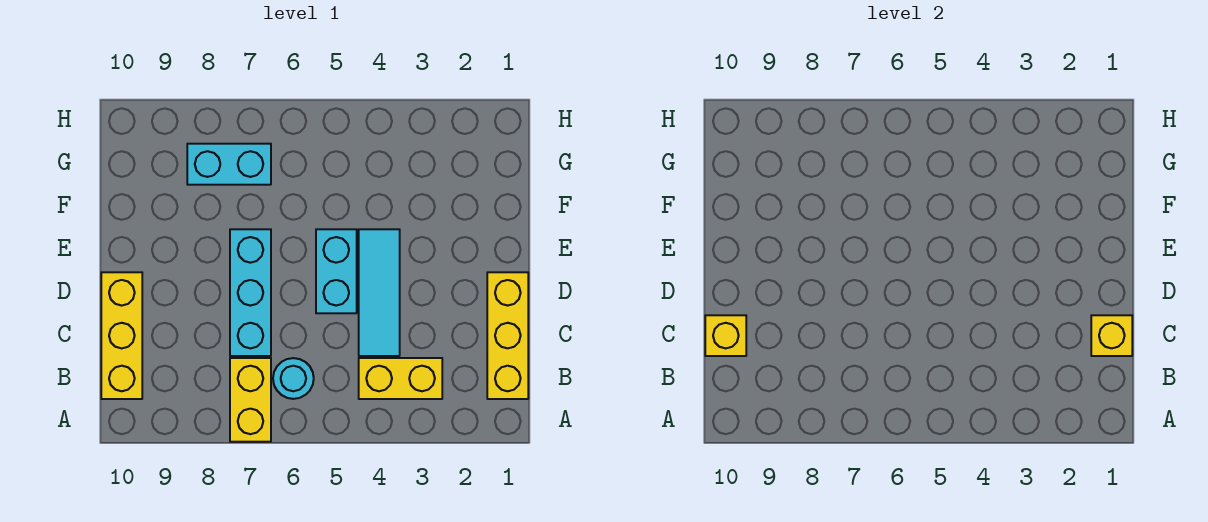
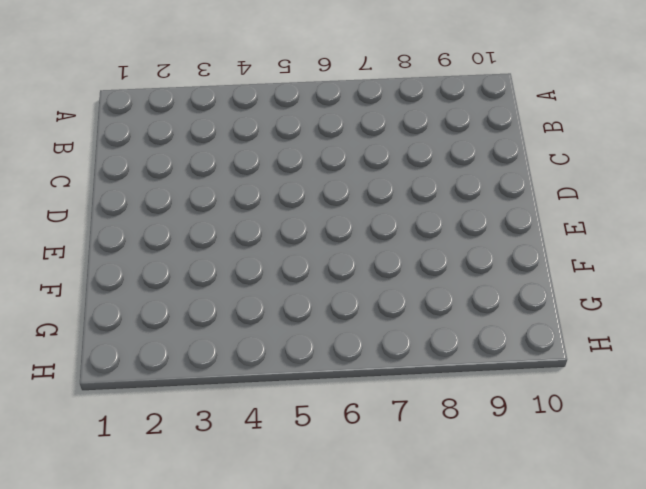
none -> yellow 1x2 brick [230,358,271,442]
none -> yellow 1x3 brick [487,272,528,399]

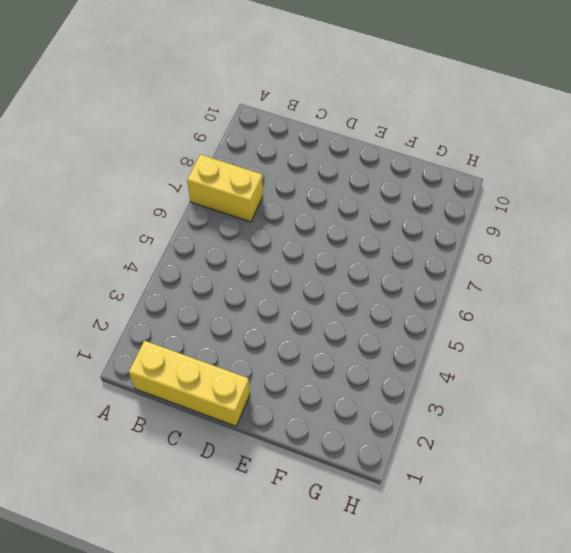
none -> yellow 1x2 brick [359,358,442,399]
none -> cyan 1x1 round brick [273,358,314,399]

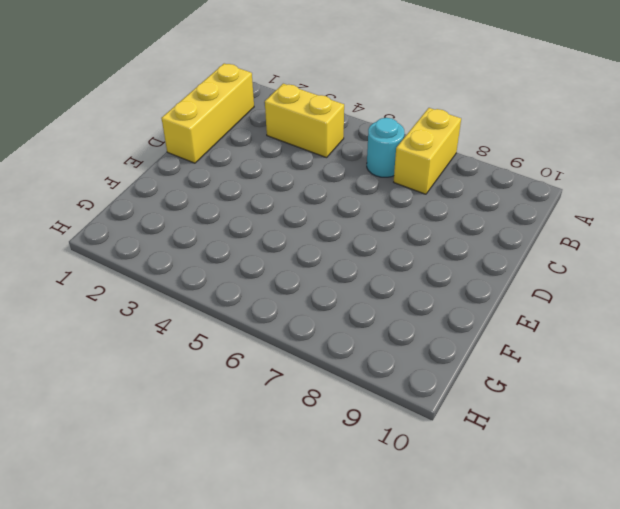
none -> yellow 1x3 brick [101,272,142,399]
none -> cyan 1x3 tile [359,229,400,356]

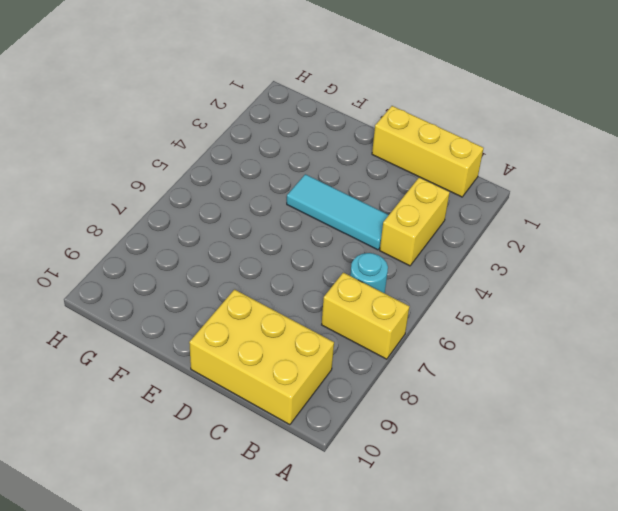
yellow 2x3 brick [189,290,334,425] -> yellow 1x3 brick [101,272,142,399]
none -> cyan 1x3 brick [230,229,271,356]
none -> cyan 1x2 brick [316,229,357,313]

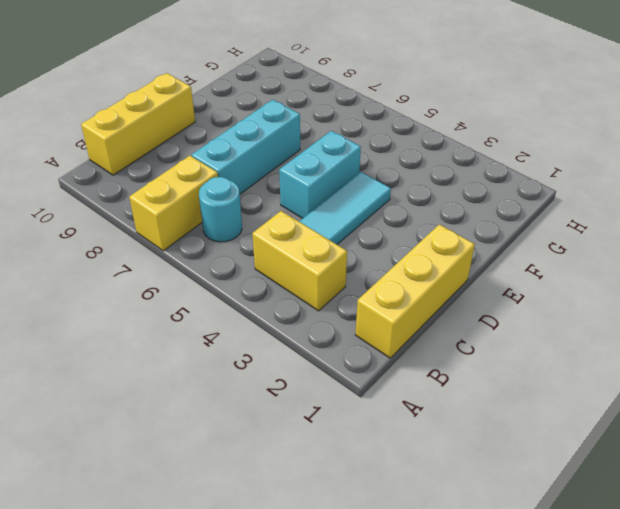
none -> cyan 1x2 brick [187,144,271,185]
none -> yellow 1x1 brick [1091,315,1132,356]

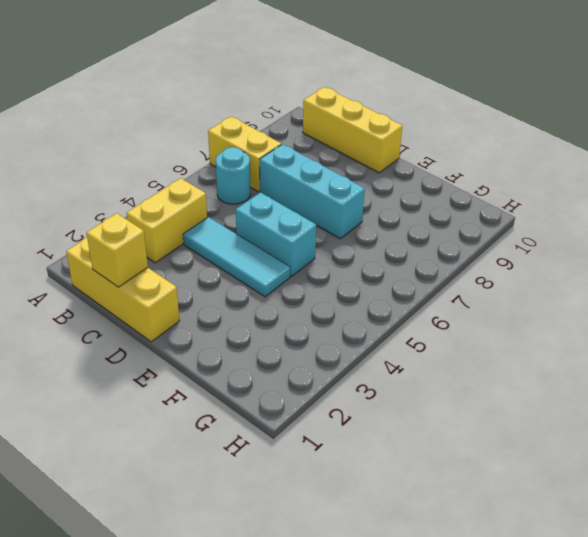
none -> cyan 1x2 brick [187,144,271,185]
none -> yellow 1x1 brick [705,315,746,356]

